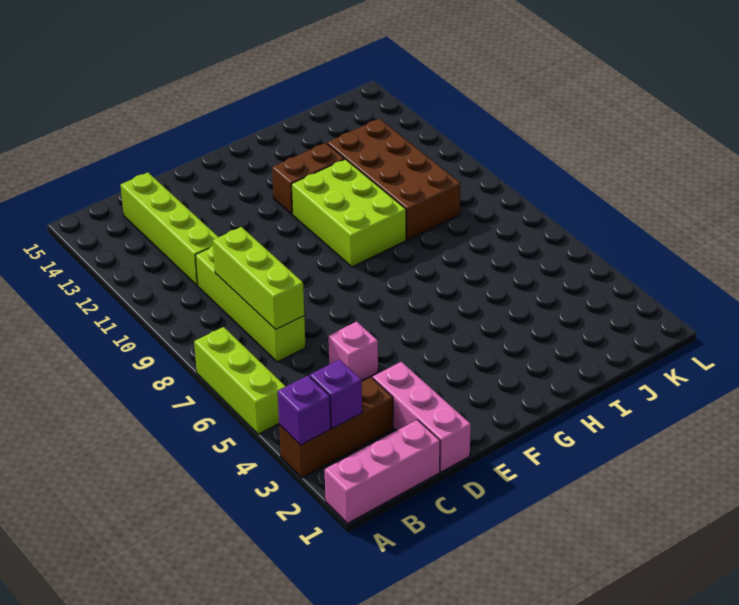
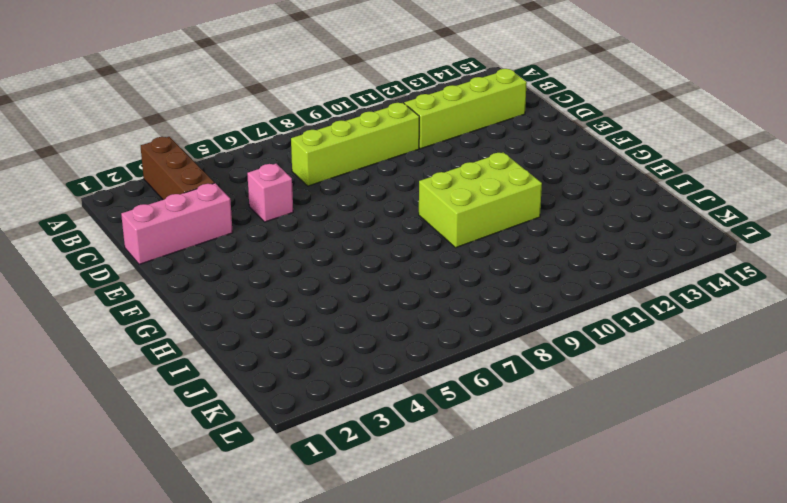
none -> pink 1x3 brick [325,420,440,523]
none -> lime 1x3 brick [194,327,286,434]
none -> brown 1x2 brick [272,143,345,214]

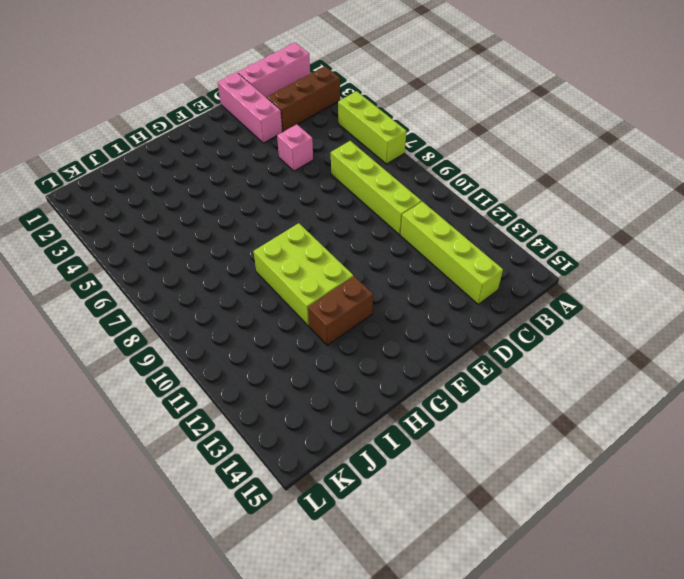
none -> brown 2x4 brick [327,119,461,240]
none -> purple 1x1 brick [278,376,331,445]
none -> purple 1x1 brick [310,359,362,428]

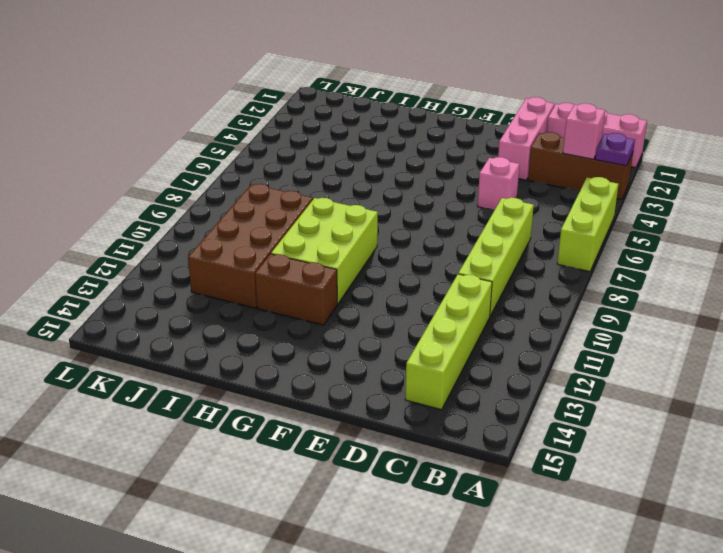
purple 1x1 plate [595,133,635,166] -> purple 1x1 brick [278,376,331,445]
pink 1x1 brick [563,103,605,159] -> purple 1x1 brick [310,359,362,428]
none -> lime 1x3 brick [213,227,304,330]

